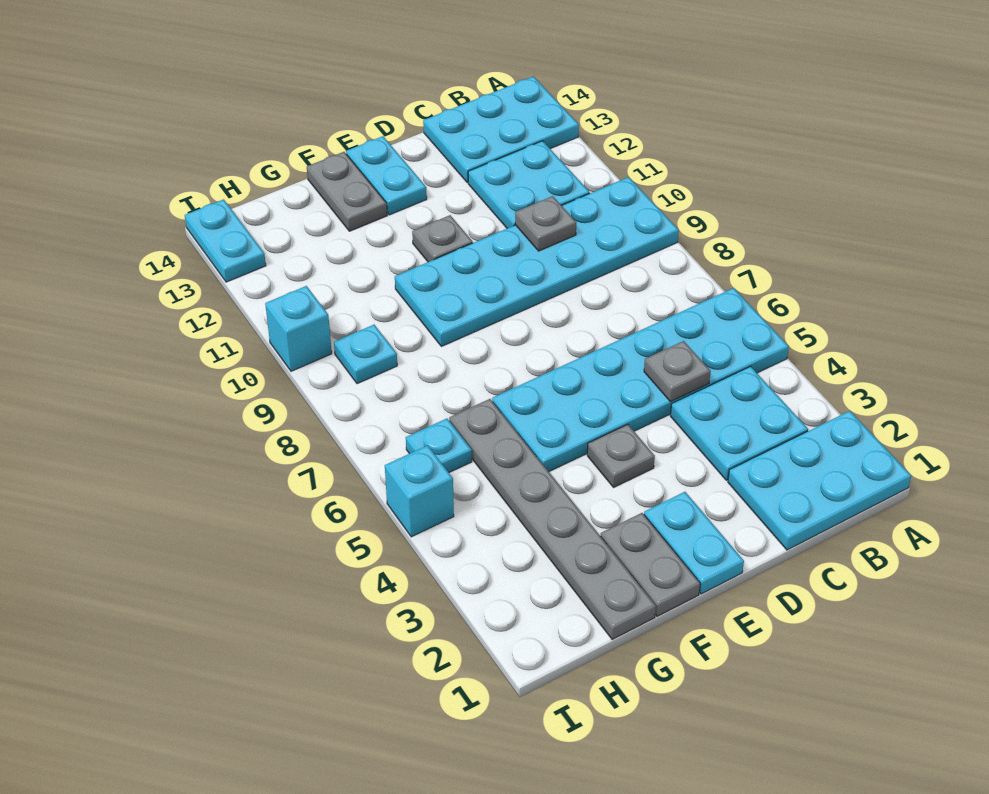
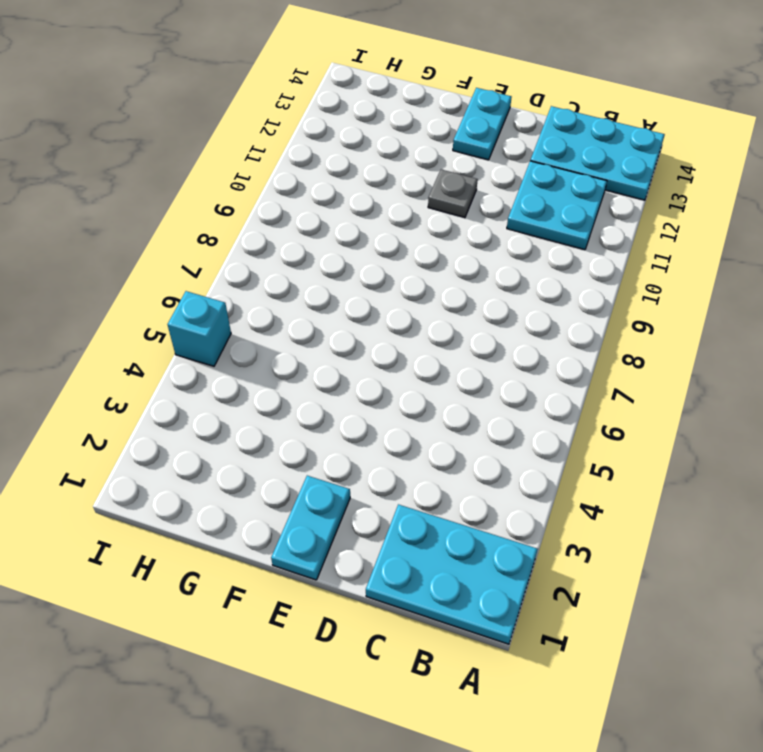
none -> cyan 2x6 plate [492,288,789,472]
none -> cyan 2x6 plate [395,177,679,346]
none -> cyan 2x2 plate [670,366,808,480]

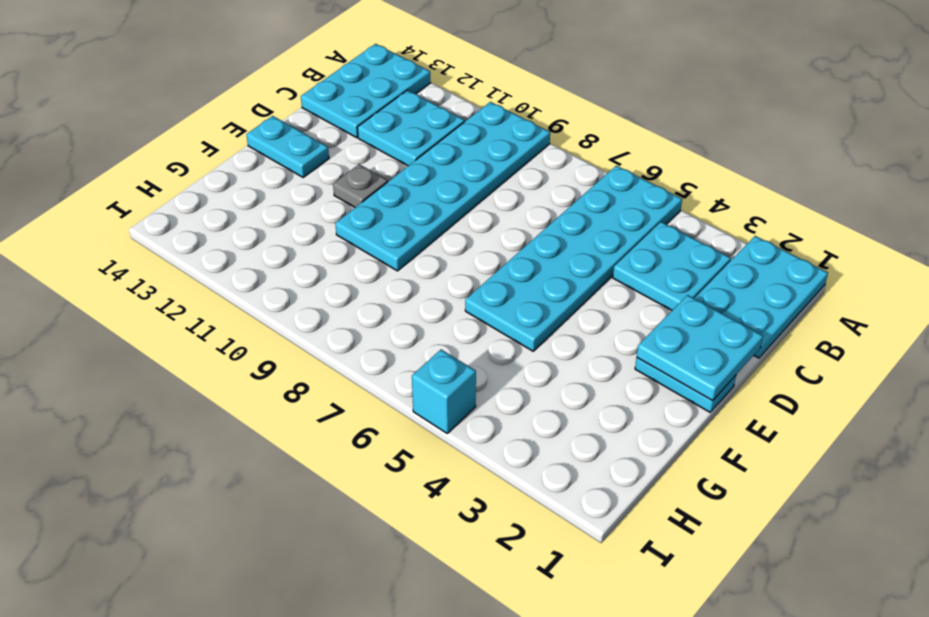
cyan 2x2 plate [637,295,763,401] -> none
none -> grey 1x1 plate [587,425,655,487]
none -> grey 1x2 plate [601,513,700,616]
none -> grey 1x2 plate [307,152,387,231]

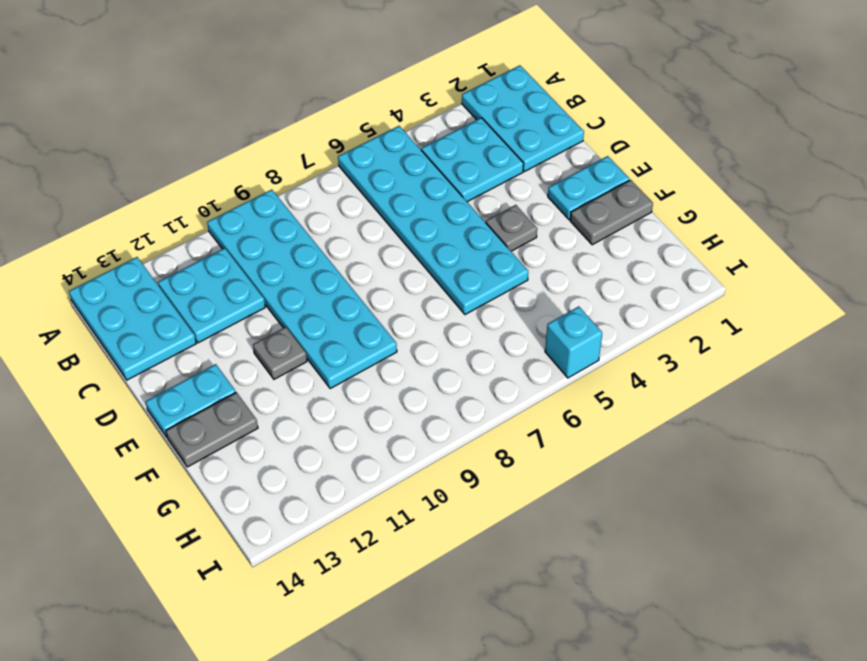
none -> grey 1x6 plate [449,399,656,639]
none -> cyan 1x1 plate [406,419,472,472]
none -> cyan 1x1 plate [334,325,397,384]

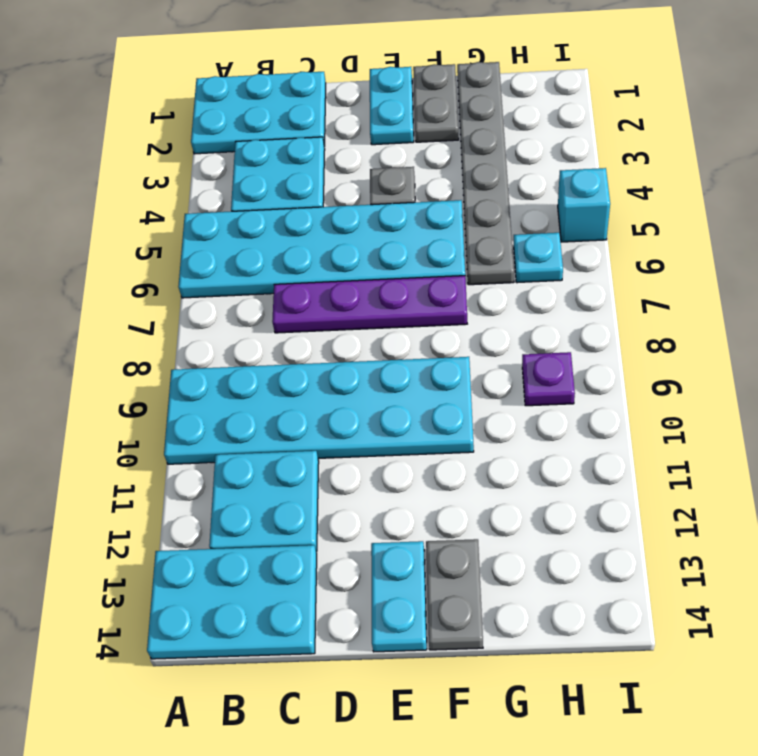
purple 1x4 plate [272,276,467,333] -> none
purple 1x1 plate [522,352,575,406] -> cyan 1x1 plate [334,325,397,384]
none -> grey 1x1 plate [412,215,473,262]
none -> cyan 1x1 brick [265,286,332,371]
none -> cyan 1x2 plate [185,199,266,282]

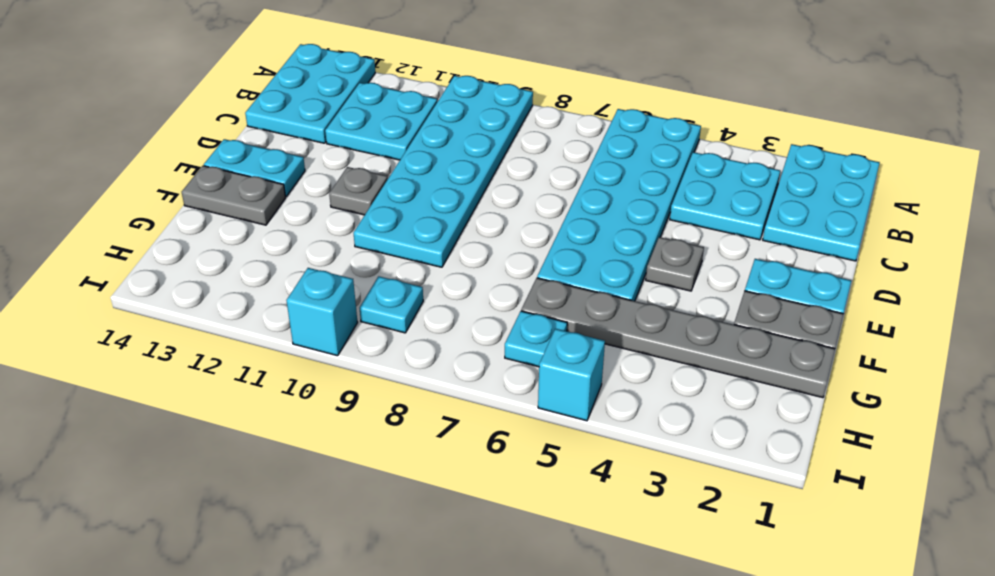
none -> cyan 1x2 plate [185,199,266,282]
none -> grey 1x1 plate [644,341,711,402]
none -> grey 1x1 plate [515,196,576,251]

